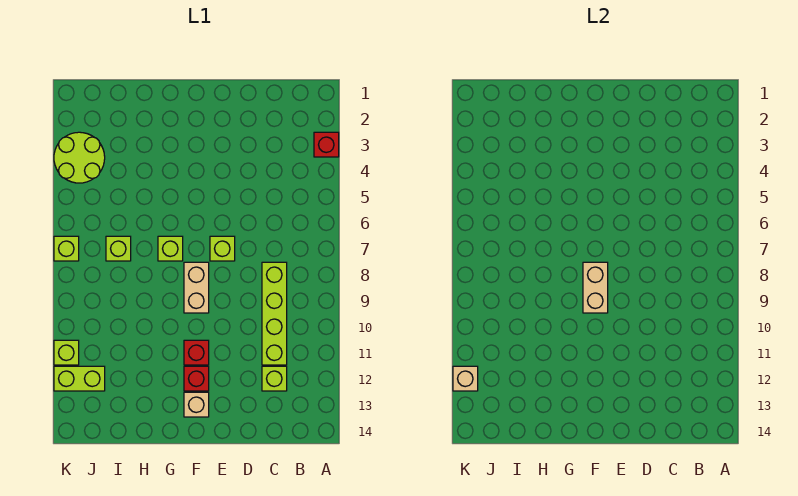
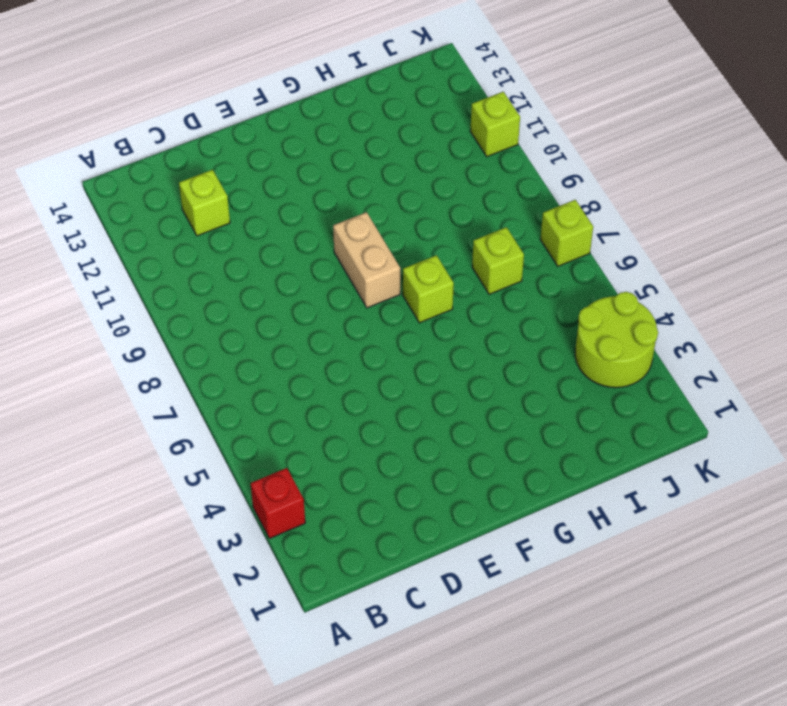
none -> lime 1x4 brick [262,262,287,365]
none -> lime 1x1 brick [210,236,235,261]
none -> red 1x1 brick [184,340,209,365]

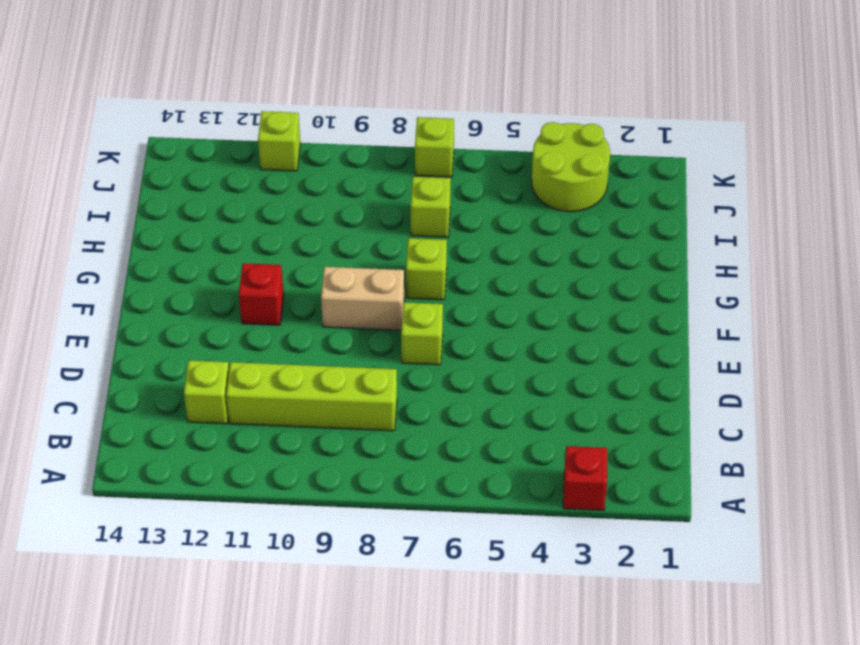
none -> red 1x1 brick [184,366,209,391]
none -> tan 1x1 brick [184,392,209,417]
none -> lime 1x2 brick [54,366,105,391]

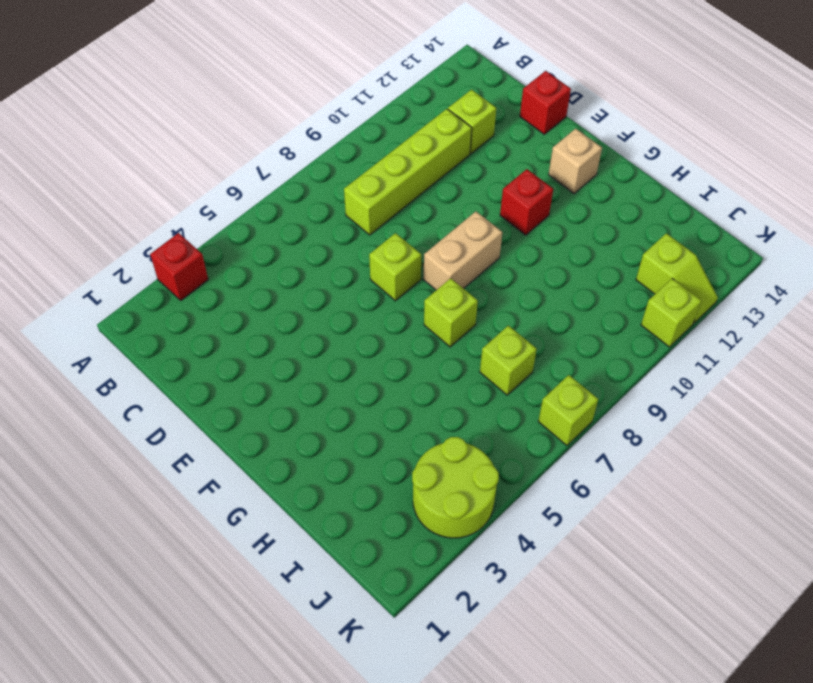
red 1x1 brick [520,71,571,134] -> red 1x1 brick moved to [184,366,209,391]
lime 1x2 slope [636,233,718,324] -> lime 1x2 brick [54,366,105,391]
none -> tan 1x2 brick [583,262,608,313]
none -> tan 1x1 brick [453,366,478,391]

